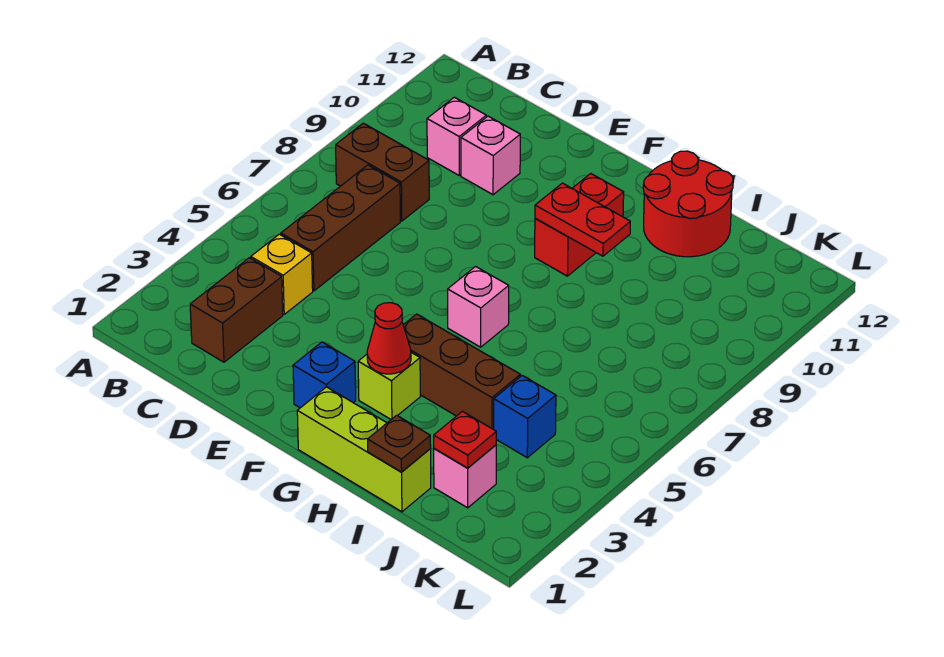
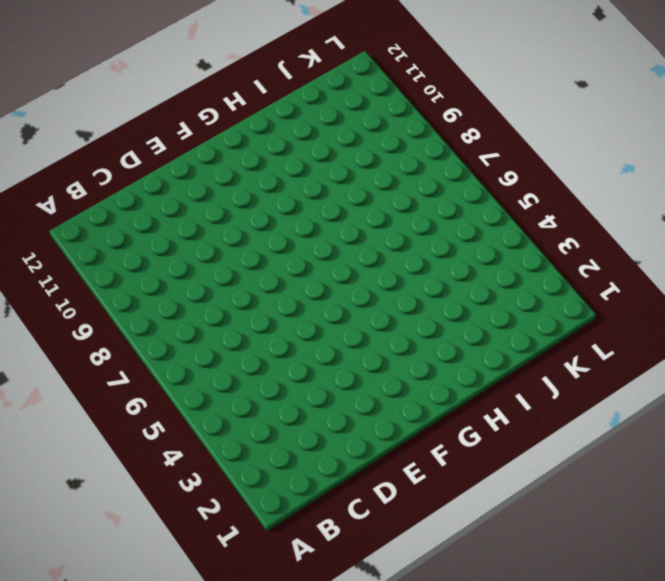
none -> brown 1x2 brick [336,123,429,221]
none -> brown 1x2 brick [190,258,283,362]
none -> yellow 1x1 brick [251,234,313,314]

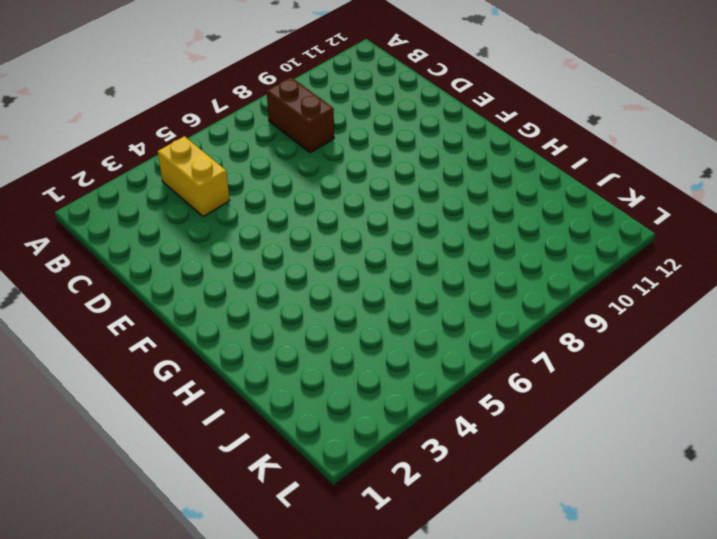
yellow 1x2 brick [158,136,230,216] -> yellow 1x1 brick [251,234,313,314]
none -> brown 1x2 brick [190,258,283,362]
none -> brown 1x3 brick [281,165,400,291]
none -> pink 1x1 brick [427,97,486,175]

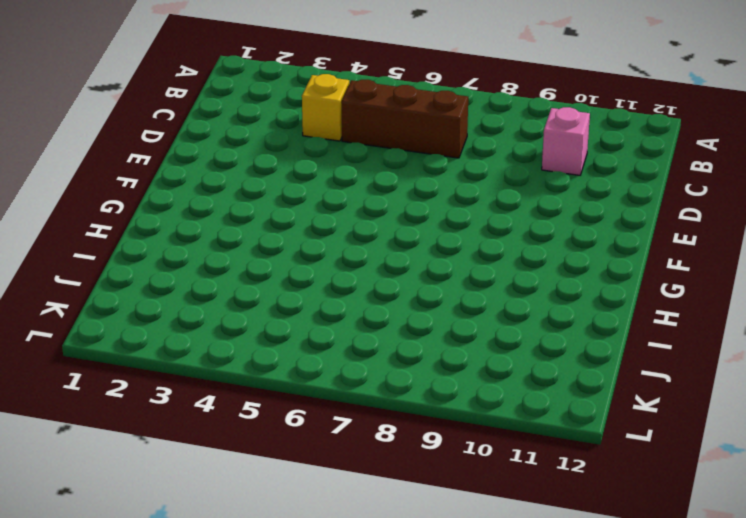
none -> brown 1x2 brick [336,123,429,221]
none -> brown 1x2 brick [190,258,283,362]
none -> pink 1x1 brick [461,116,520,195]

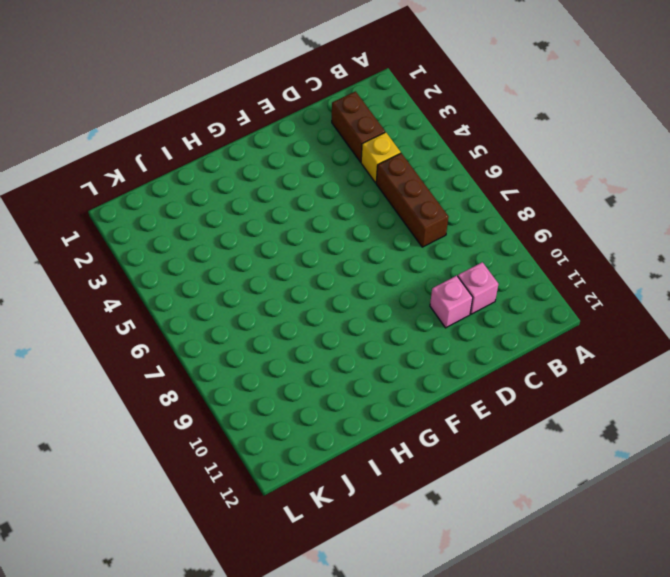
none -> brown 1x2 brick [336,123,429,221]
none -> blue 1x1 brick [293,342,356,408]
none -> lime 1x3 brick [297,387,431,512]

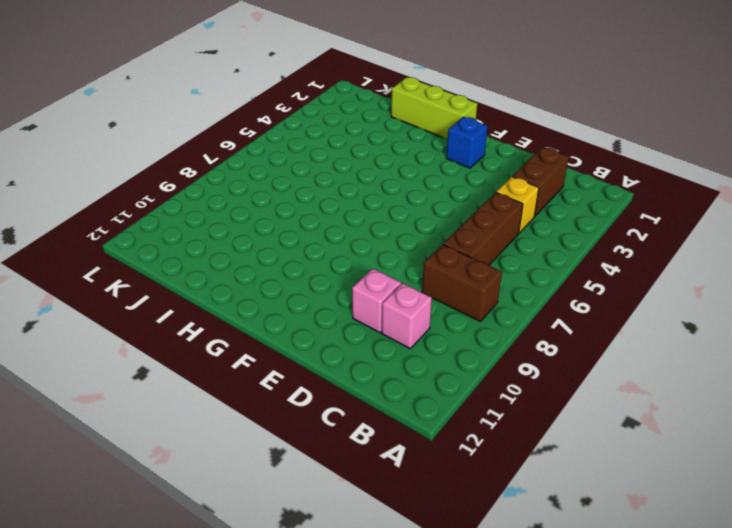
none -> lime 1x1 brick [358,353,420,419]
none -> brown 1x3 brick [403,314,520,429]
none -> pink 1x1 brick [448,267,509,347]

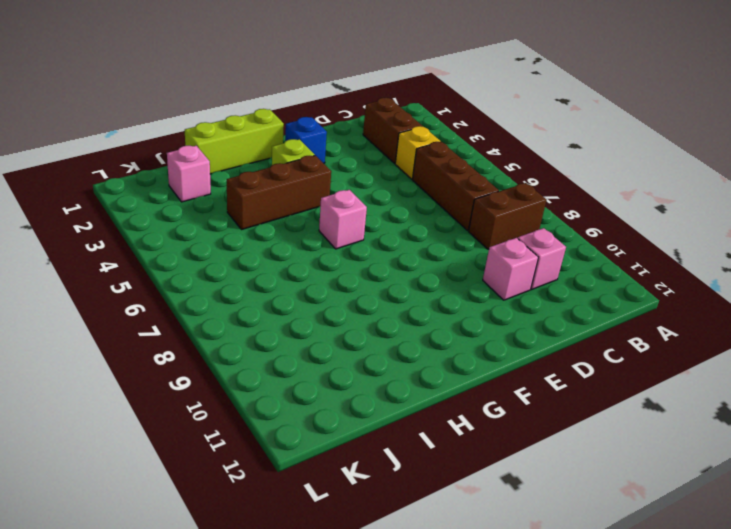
none -> red 1x2 brick [535,174,624,276]
none -> red 2x2 round brick [643,151,733,257]
none -> blue 1x1 brick [494,376,556,458]

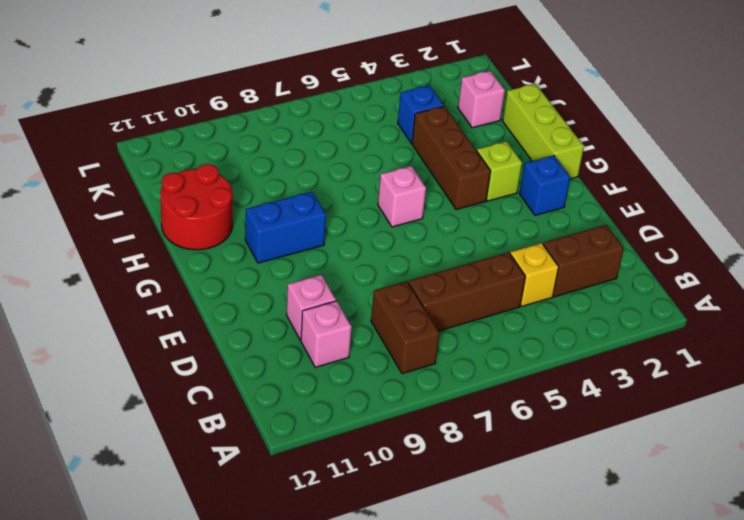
blue 1x2 brick [245,192,326,263] -> red 1x2 brick [535,174,624,276]
none -> red 1x1 cone [367,303,411,374]
none -> red 1x2 plate [535,183,630,256]
none -> brown 1x1 plate [368,415,431,472]

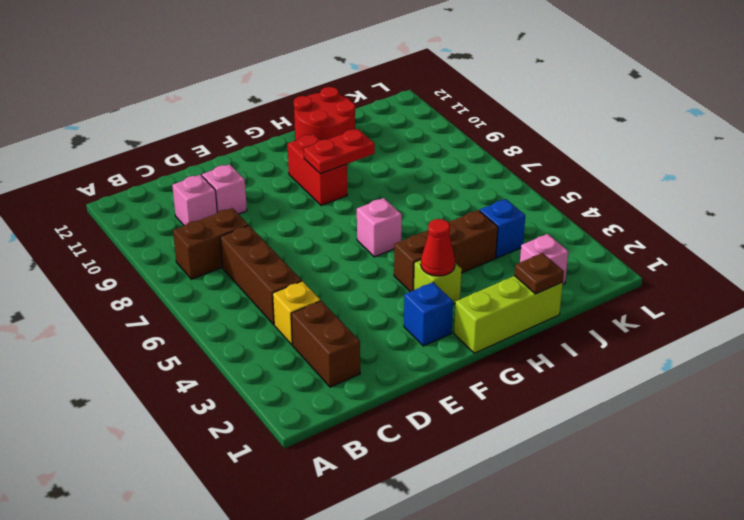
none -> red 1x1 plate [434,411,496,468]

